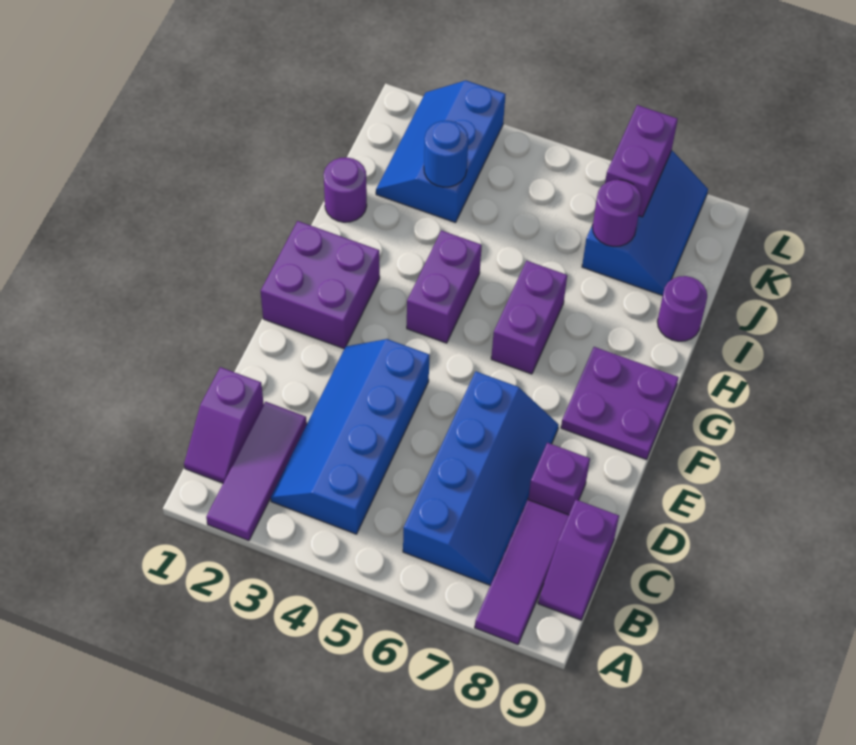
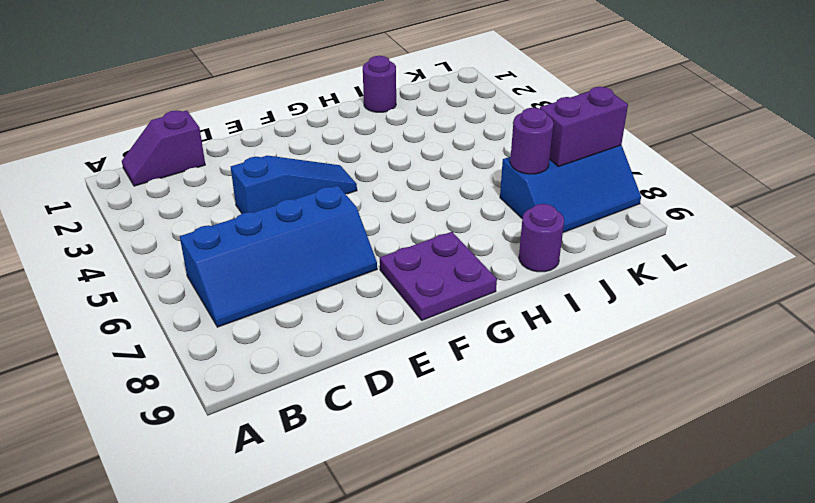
blue 1x3 slope [231,156,357,213] -> blue 2x4 slope [271,339,430,534]
none -> purple 1x3 tile [206,402,307,541]
none -> purple 1x3 tile [475,500,569,645]
none -> purple 1x2 slope [538,500,619,620]

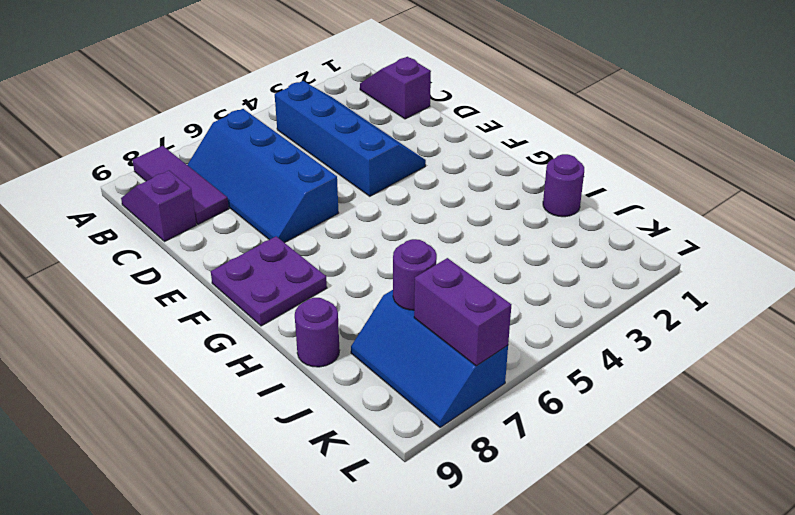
none -> purple 1x3 tile [206,402,307,541]
none -> purple 1x1 brick [528,443,590,515]
none -> purple 2x2 brick [261,221,380,349]

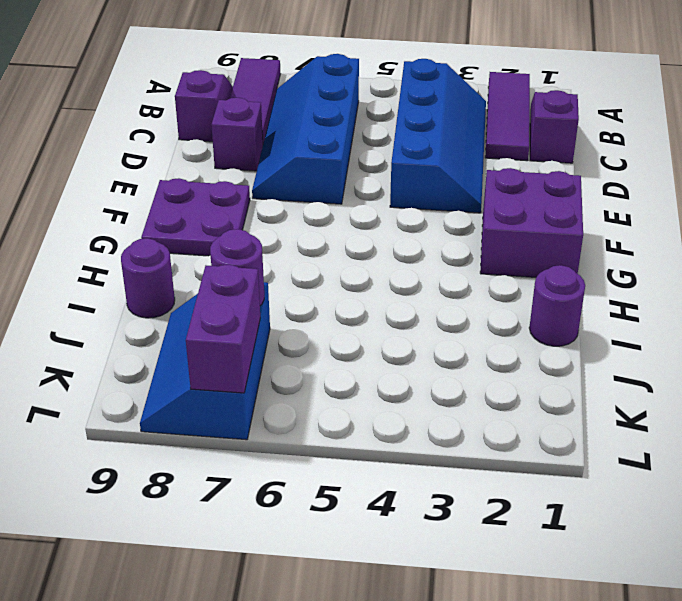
none -> purple 1x2 brick [407,231,482,343]
none -> purple 1x2 brick [491,261,567,374]
none -> blue 2x3 slope [376,81,506,223]

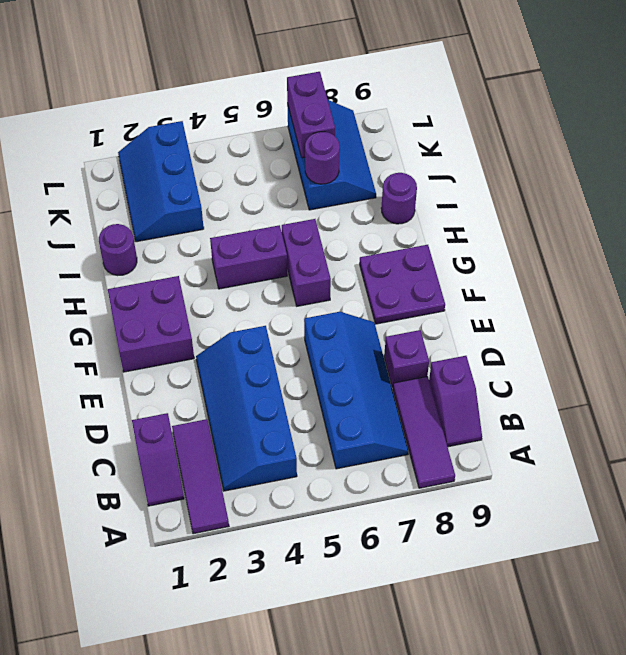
purple 1x2 brick [210,225,287,289] -> purple 1x2 brick turned to [407,231,482,343]
none -> blue 1x1 round brick [424,121,468,187]

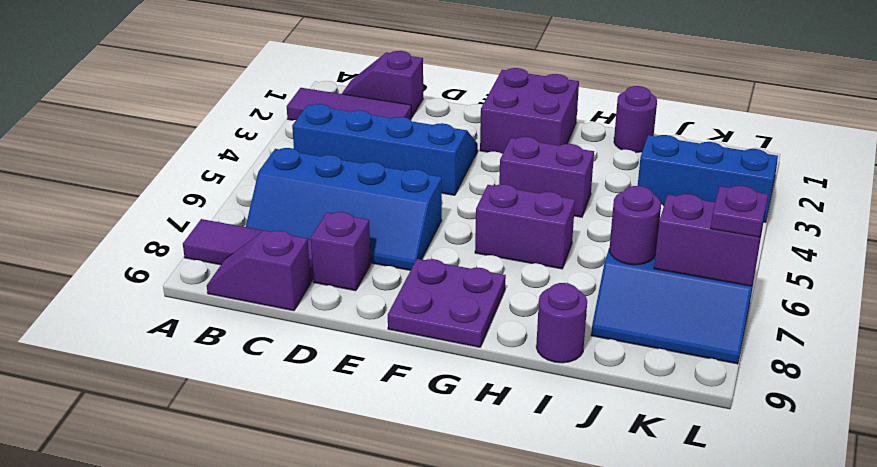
purple 1x1 plate [711,186,768,237] -> none
none -> blue 1x1 round brick [424,121,468,187]

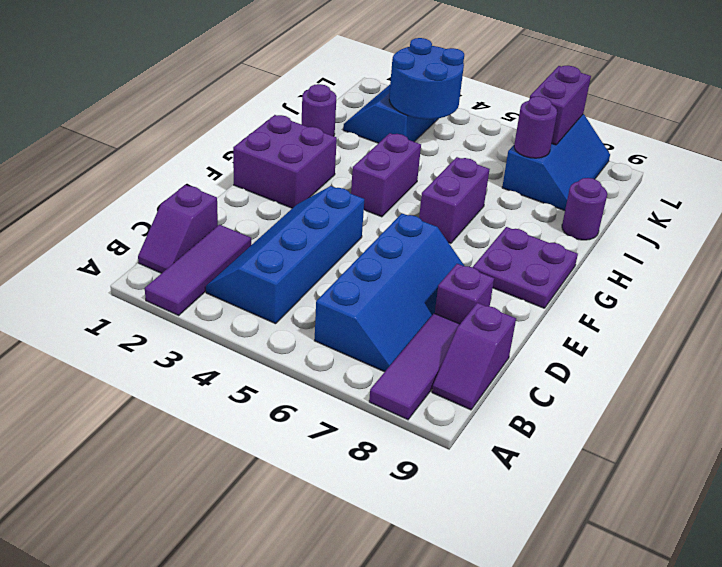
blue 2x2 round brick [389,38,464,119] -> blue 1x1 round brick [424,121,468,187]

